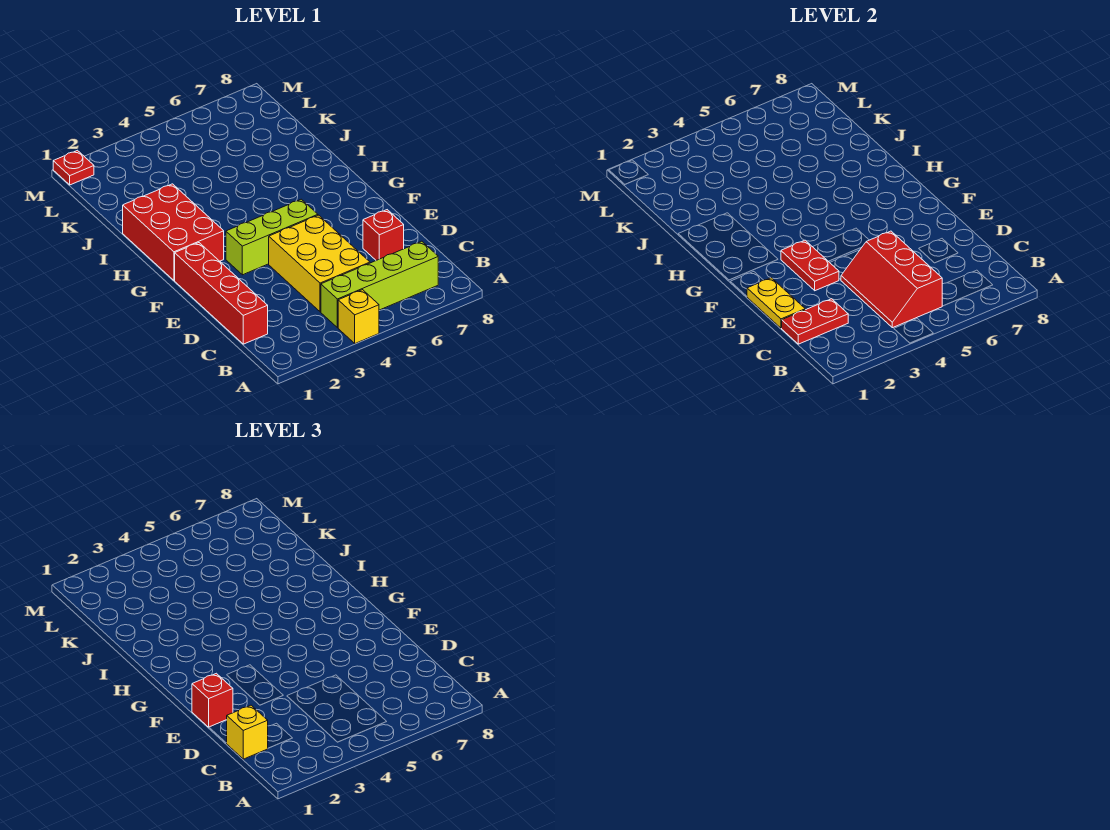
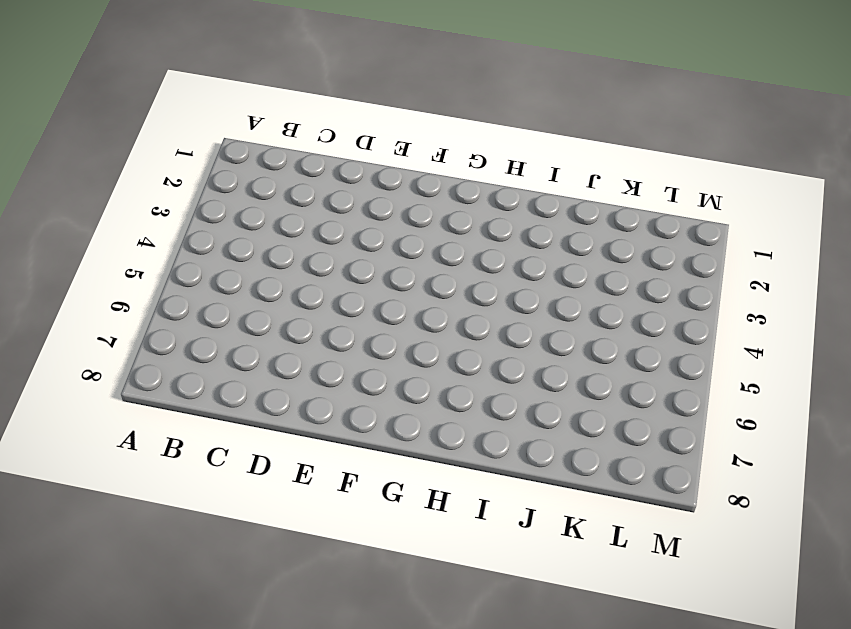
none -> yellow 1x1 brick [338,290,379,343]
none -> lime 1x4 brick [321,241,438,328]
none -> red 1x4 brick [175,243,268,344]

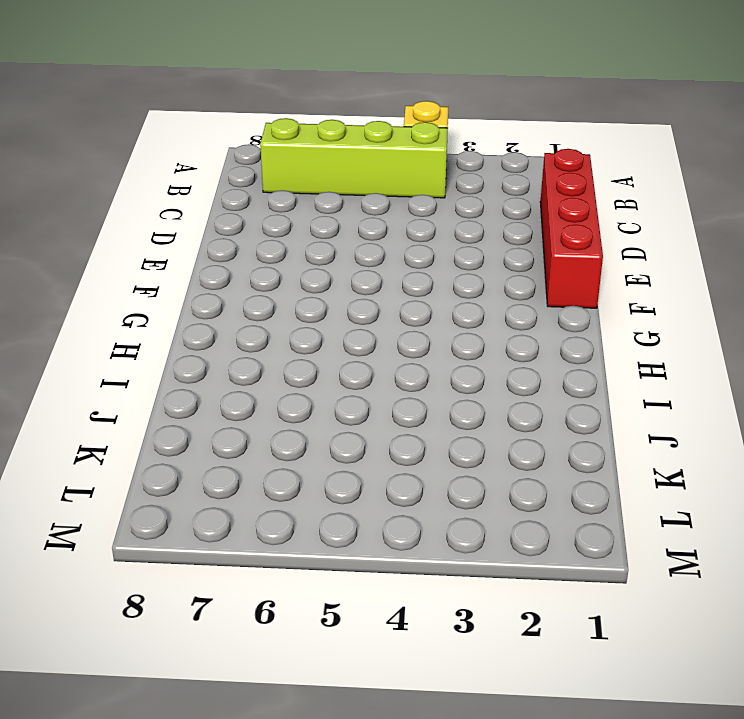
none -> yellow 2x3 brick [269,215,370,312]
none -> red 1x1 brick [363,210,404,260]
none -> lime 1x3 brick [226,199,318,275]

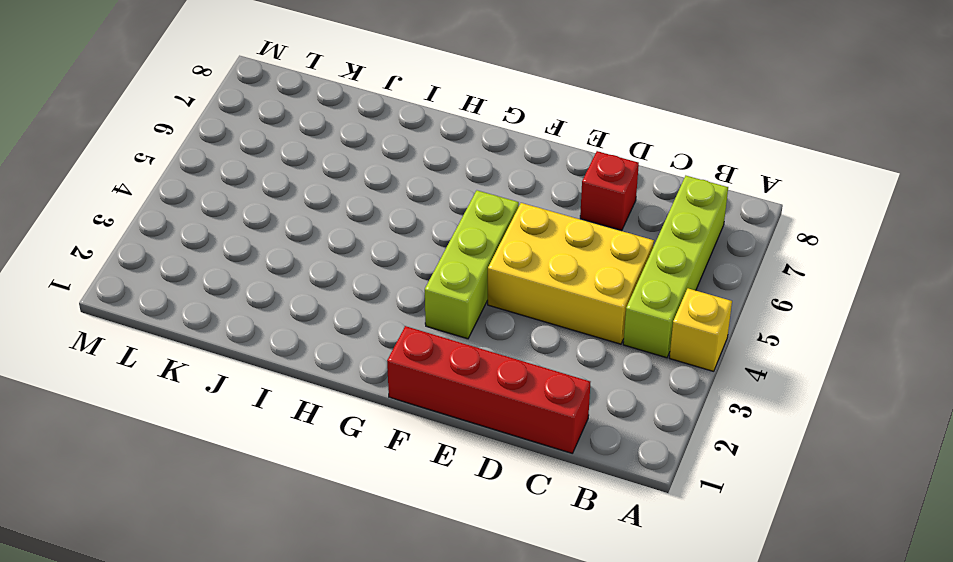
none -> red 2x3 brick [123,184,224,280]
none -> red 1x1 plate [53,150,94,185]
none -> red 2x3 slope [841,231,942,328]

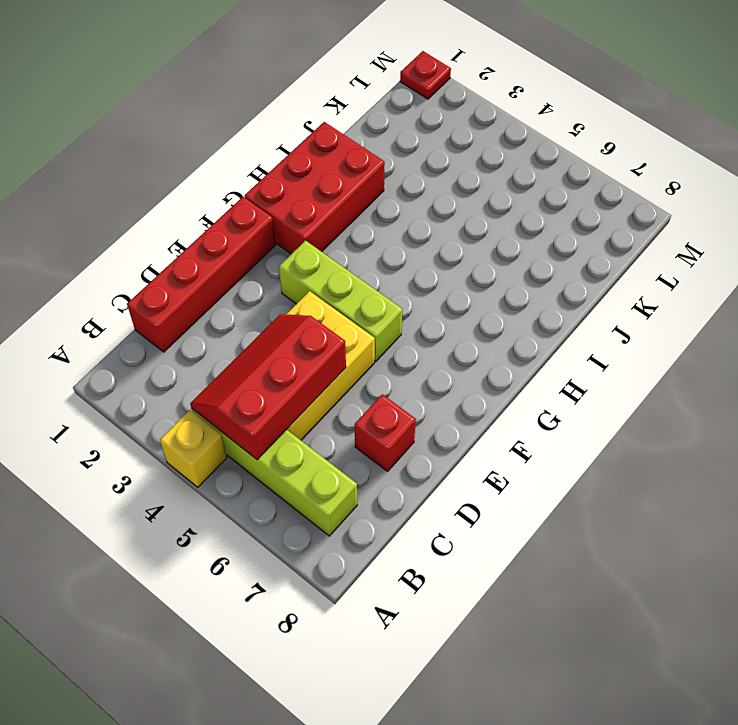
none -> red 1x2 plate [782,299,848,344]
none -> yellow 1x2 plate [747,278,805,328]
none -> red 1x2 plate [781,240,839,291]

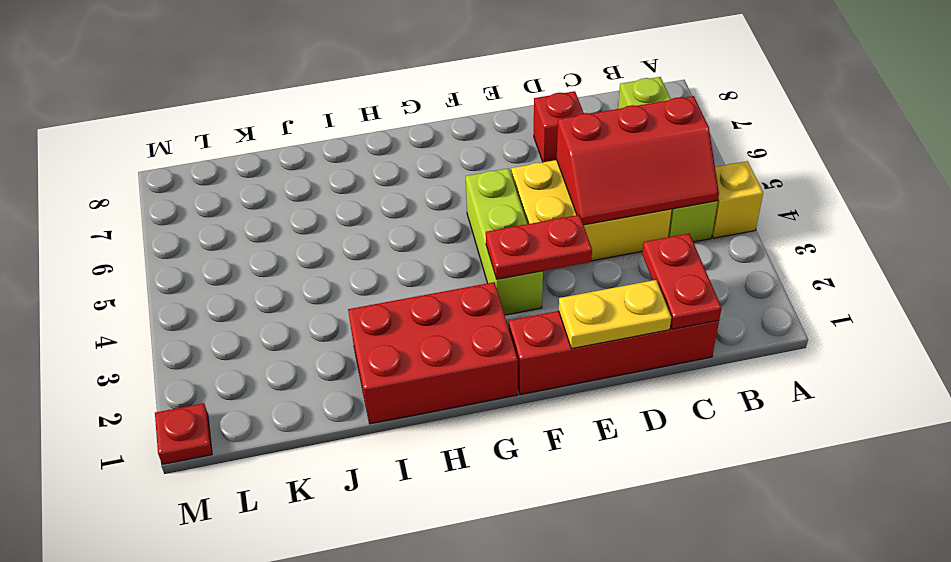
none -> yellow 1x1 brick [227,705,268,759]
none -> red 1x1 brick [192,673,233,727]

